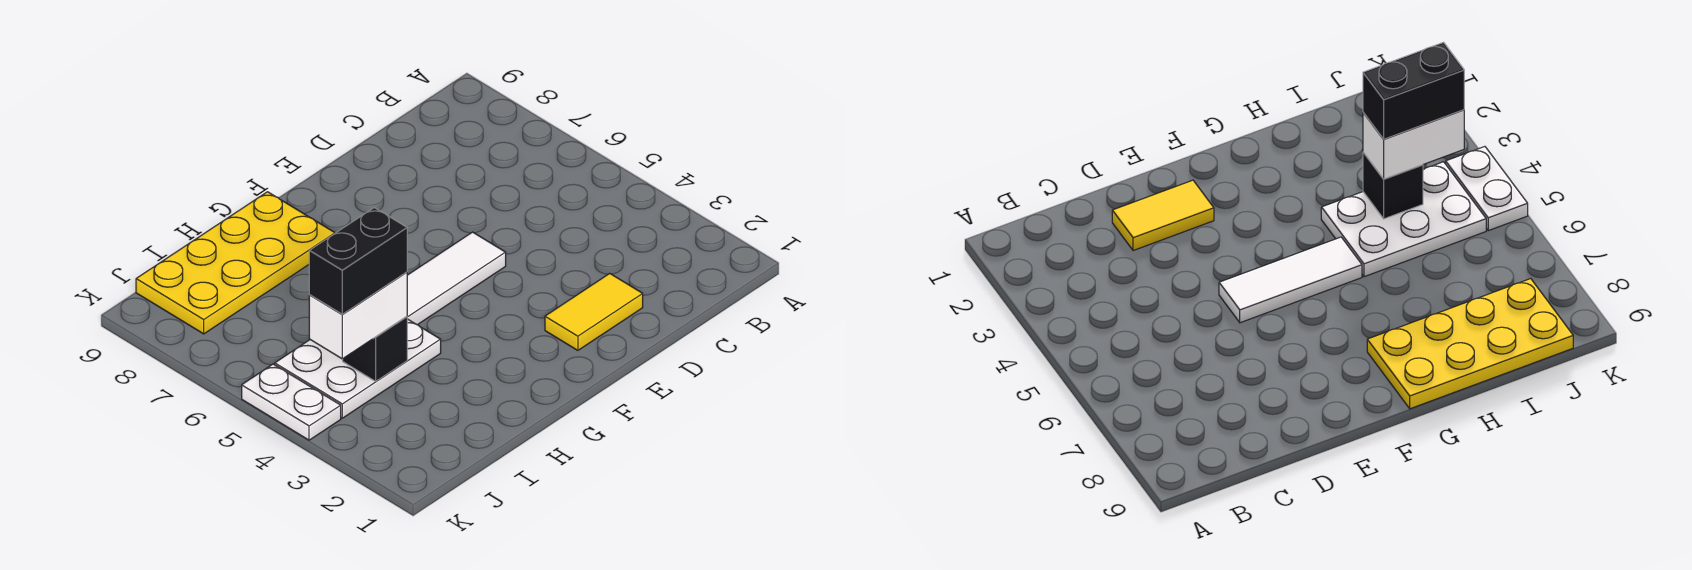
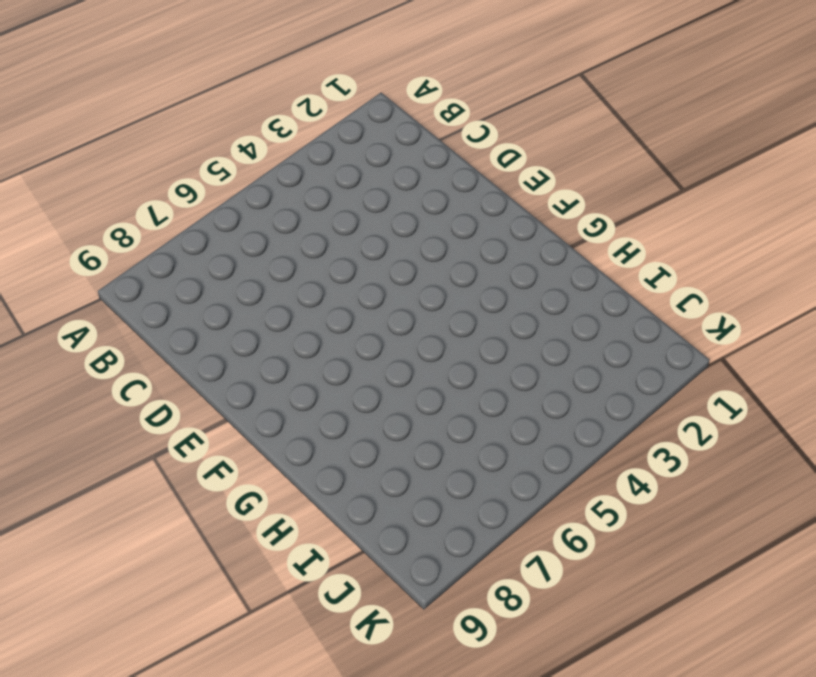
none -> yellow 1x2 tile [545,273,643,350]
none -> white 1x3 tile [407,232,506,325]

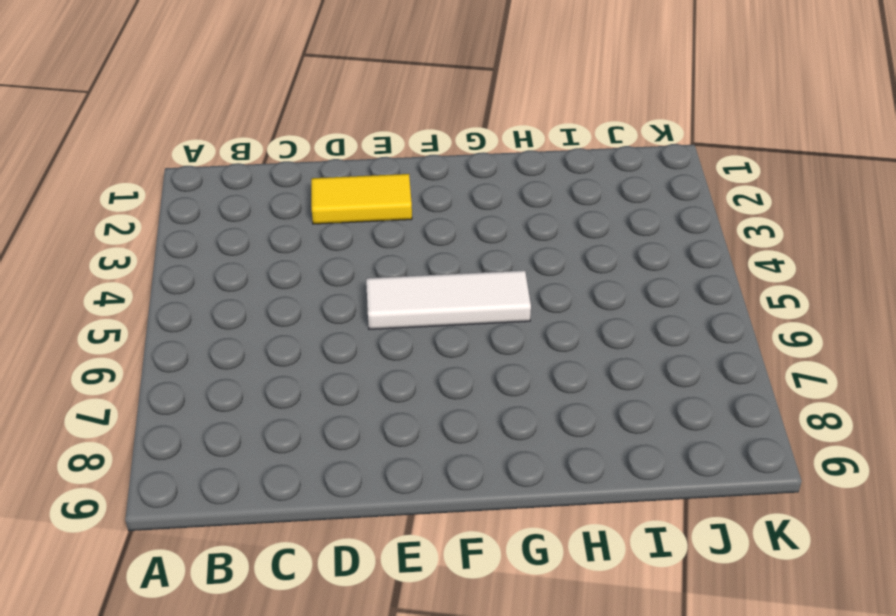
none -> yellow 2x4 plate [136,192,335,334]
none -> white 2x3 plate [275,319,441,418]

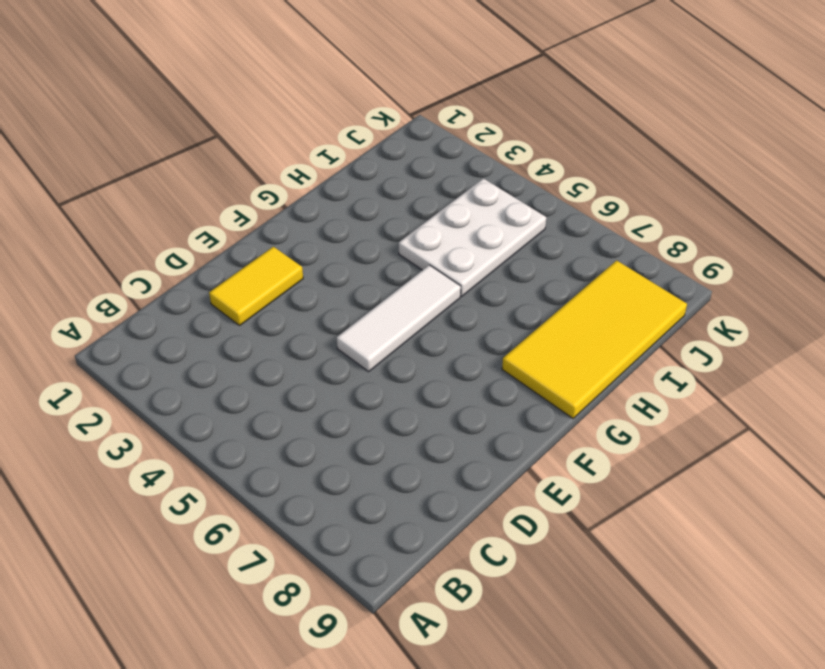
yellow 2x4 tile [502,260,687,418] -> yellow 2x4 plate [136,192,335,334]
none -> white 1x2 plate [242,364,341,440]
none -> black 1x1 brick [343,317,407,381]

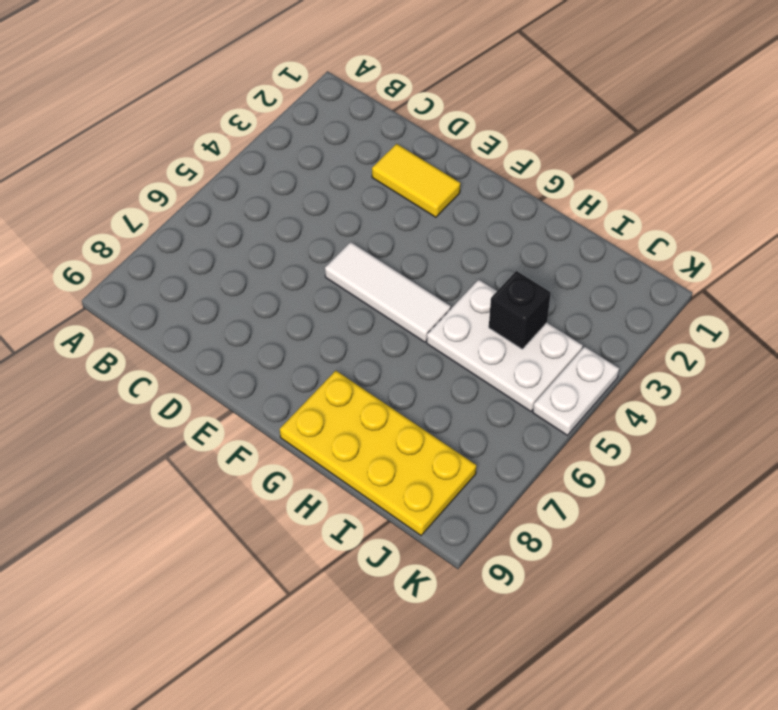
none -> white 1x2 brick [309,272,407,359]
none -> black 1x2 brick [309,208,407,314]

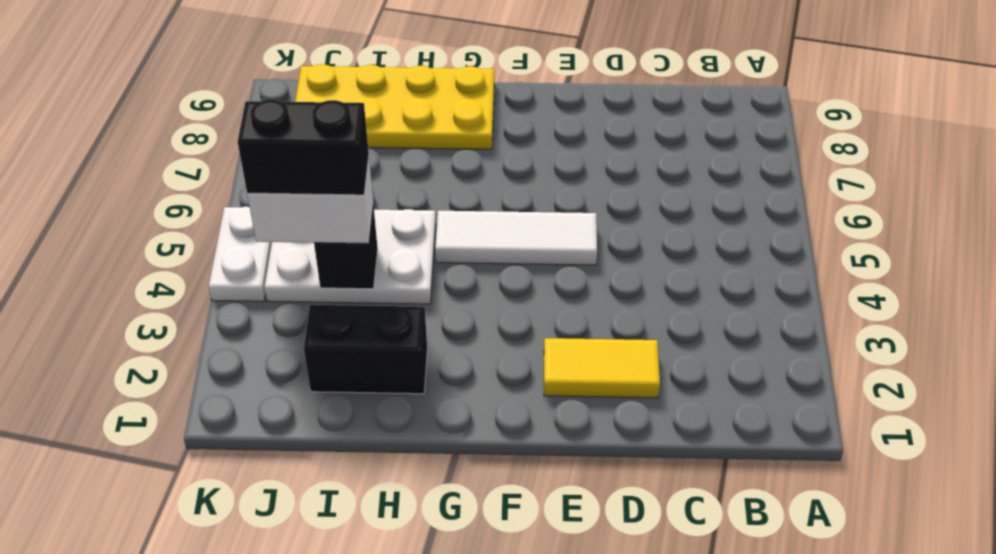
black 1x2 brick [304,305,427,394] -> none

